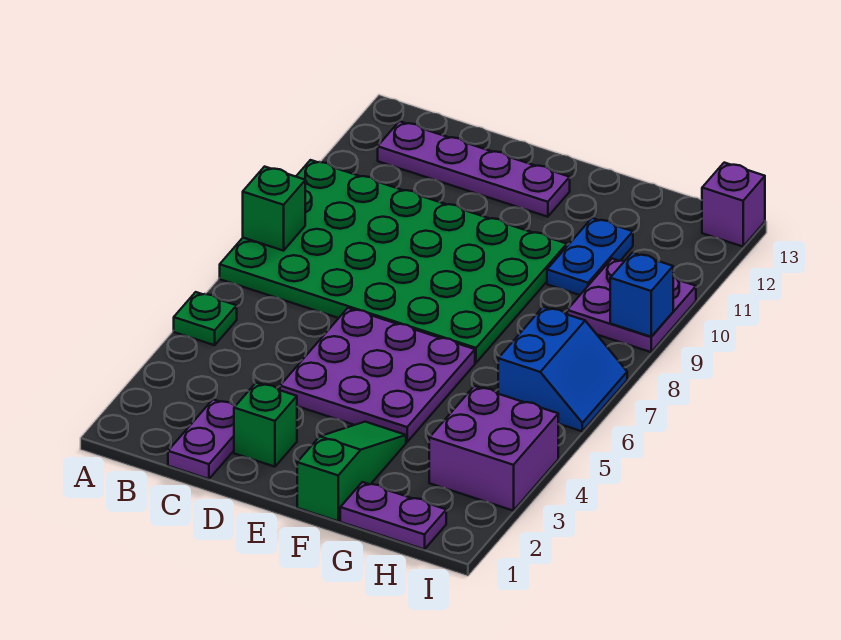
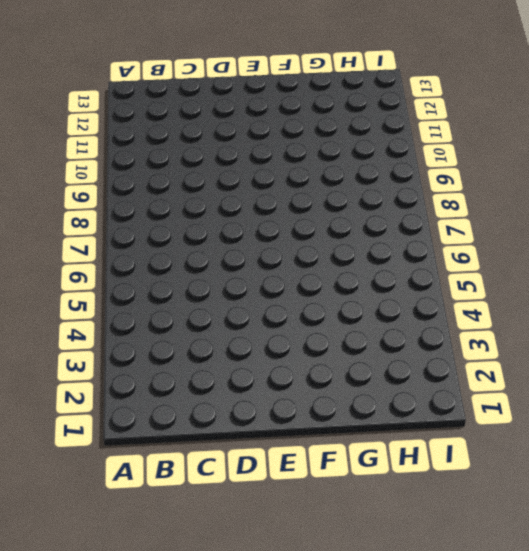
none -> green 1x1 plate [174,292,237,345]
none -> green 4x6 plate [220,160,567,363]
none -> purple 1x4 plate [378,121,570,217]

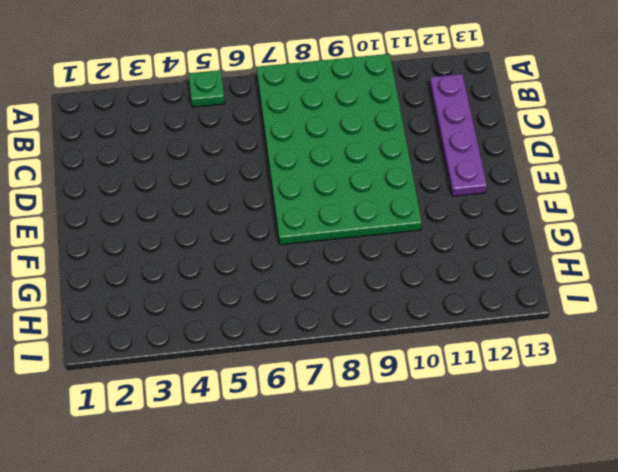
none -> purple 1x2 plate [168,400,235,479]
none -> green 1x1 brick [234,383,297,467]
none -> purple 3x3 plate [280,308,475,442]

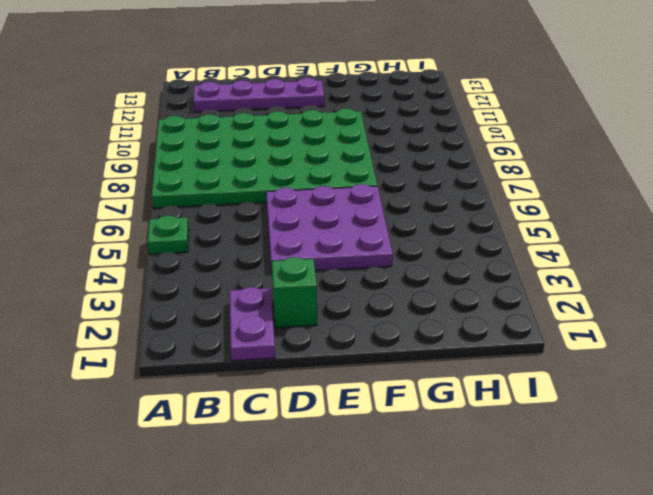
none -> green 1x3 slope [297,422,406,521]
none -> purple 1x2 plate [340,482,446,549]
none -> blue 1x2 plate [547,218,633,295]

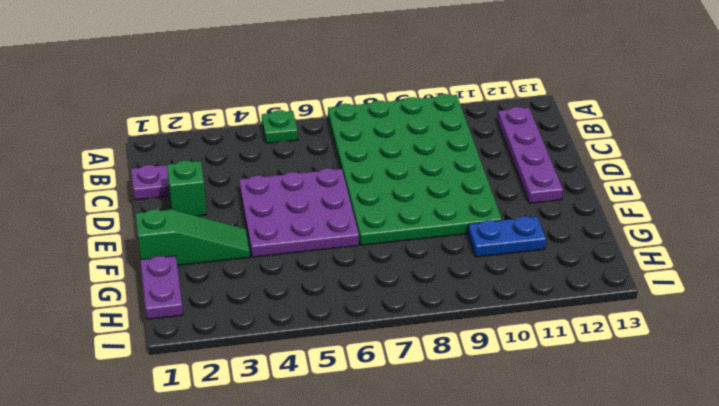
none -> purple 2x2 brick [429,386,558,511]
none -> blue 2x2 slope [498,307,627,431]
none -> purple 2x2 plate [567,259,696,352]

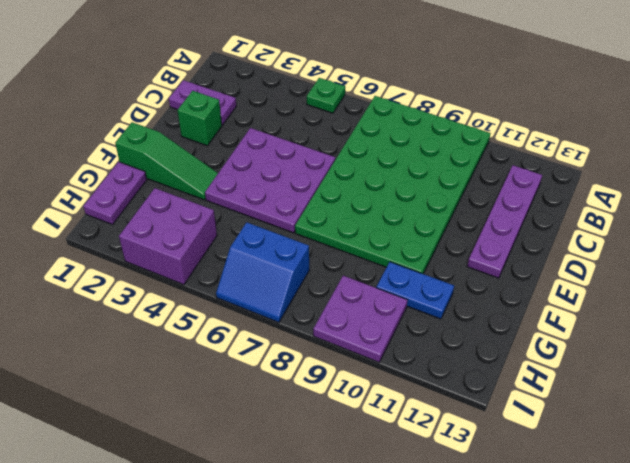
none -> purple 1x1 brick [702,163,765,247]
none -> green 1x1 brick [243,167,305,251]
none -> blue 1x1 brick [610,253,673,337]

